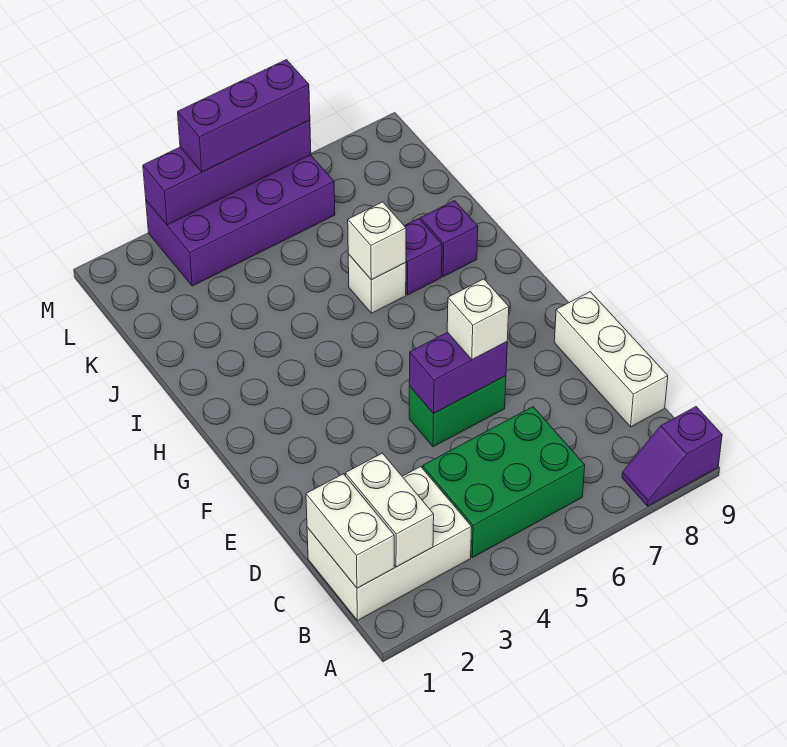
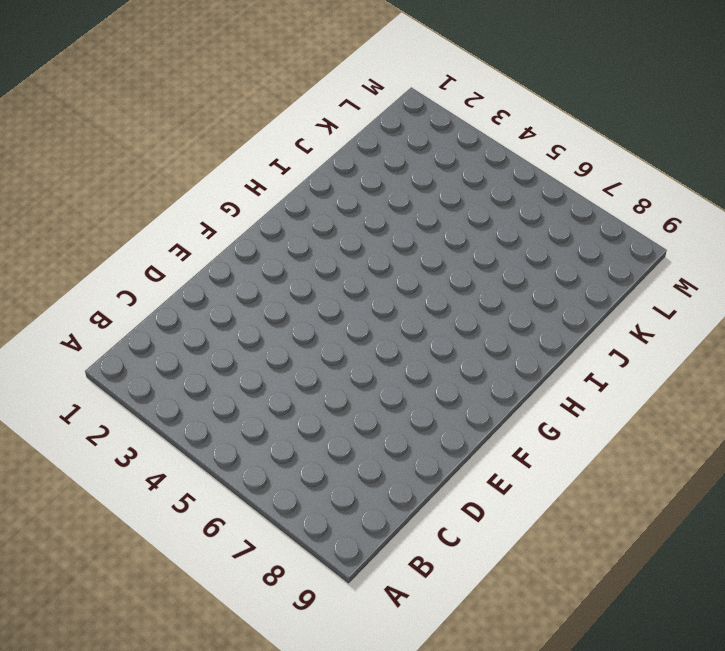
none -> purple 1x2 slope [622,407,722,506]
none -> white 2x3 brick [307,467,472,621]
none -> green 2x3 brick [423,407,585,558]

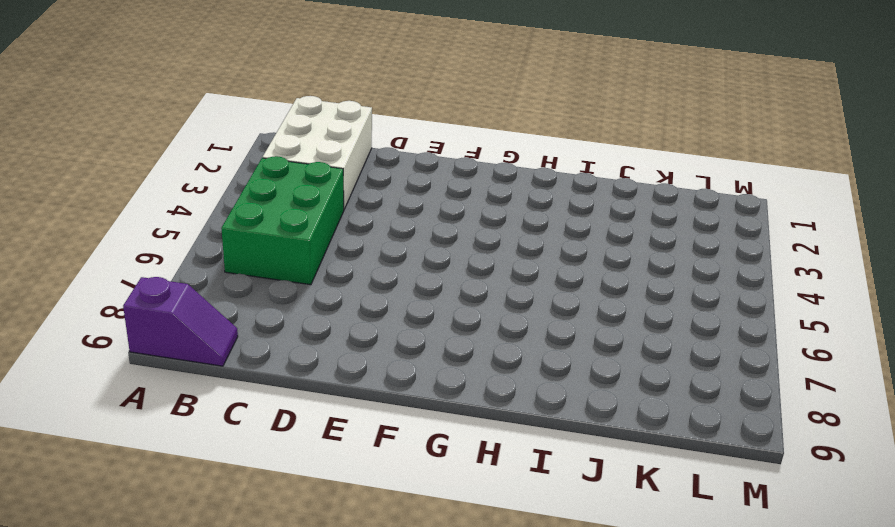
purple 1x2 slope [123,277,238,366] -> purple 1x2 slope turned to [622,407,722,506]
none -> white 1x3 brick [554,292,668,427]
none -> green 1x2 brick [409,376,506,447]
none -> white 1x1 brick [348,254,406,313]

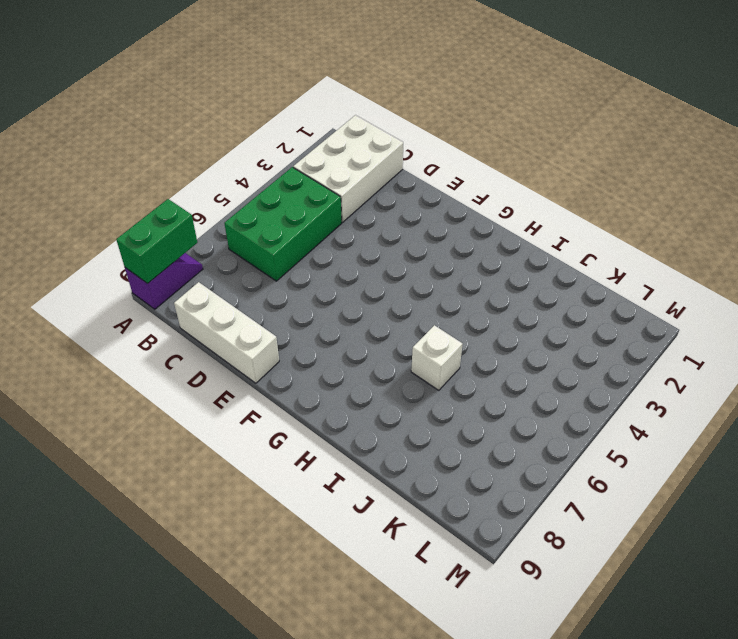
green 1x2 brick [116,199,197,283] -> green 1x2 brick moved to [409,376,506,447]
none -> purple 1x1 brick [405,219,442,295]
none -> purple 1x1 brick [421,201,478,277]
none -> purple 2x4 brick [146,155,335,286]

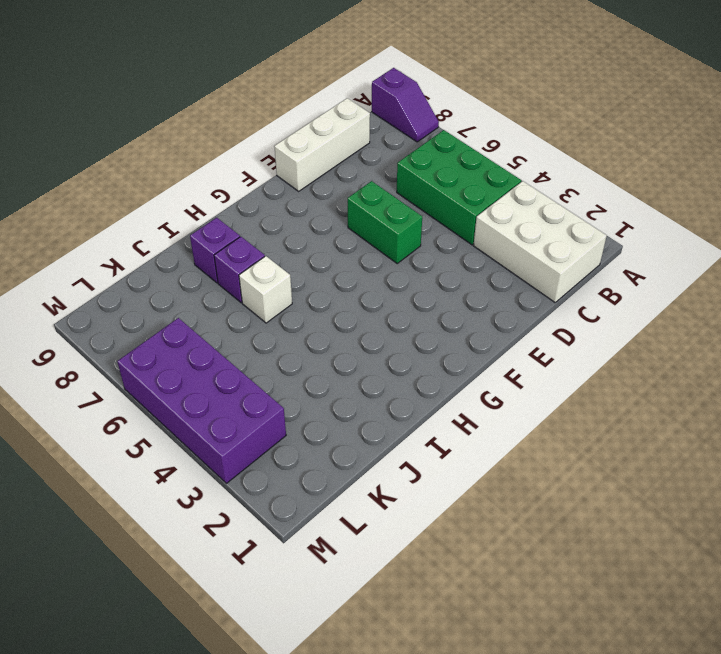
none -> white 1x2 brick [306,474,394,588]
none -> white 1x2 brick [345,453,434,567]
none -> purple 1x2 brick [409,332,507,414]

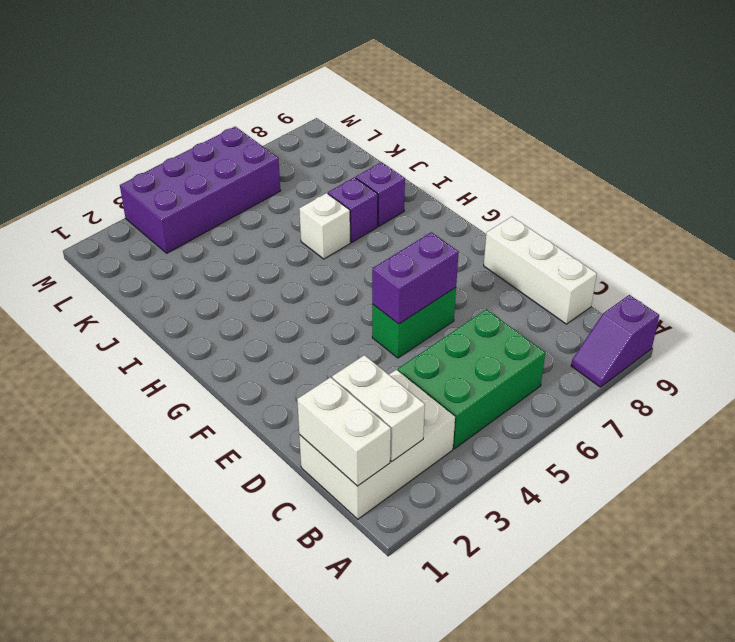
none -> white 1x1 brick [348,202,406,280]
none -> purple 1x4 brick [143,120,311,225]
none -> white 1x1 brick [447,279,509,360]

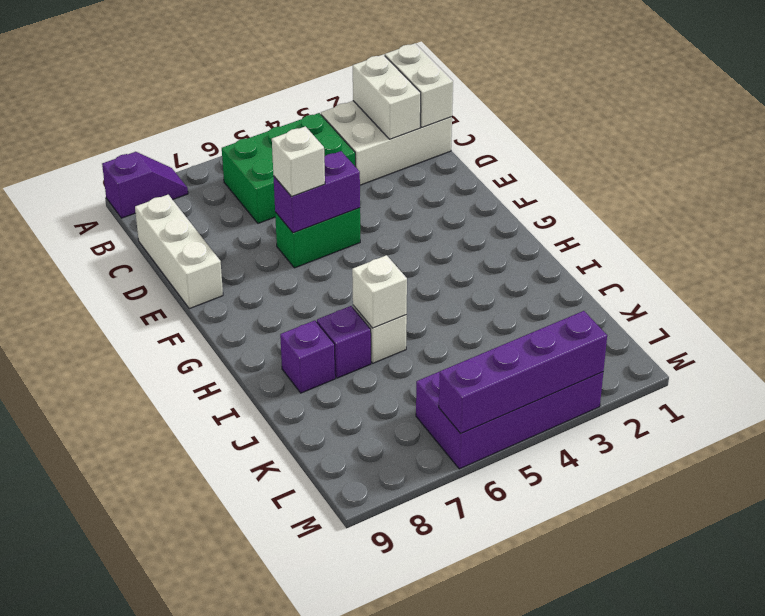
none -> purple 1x3 brick [178,60,310,172]

